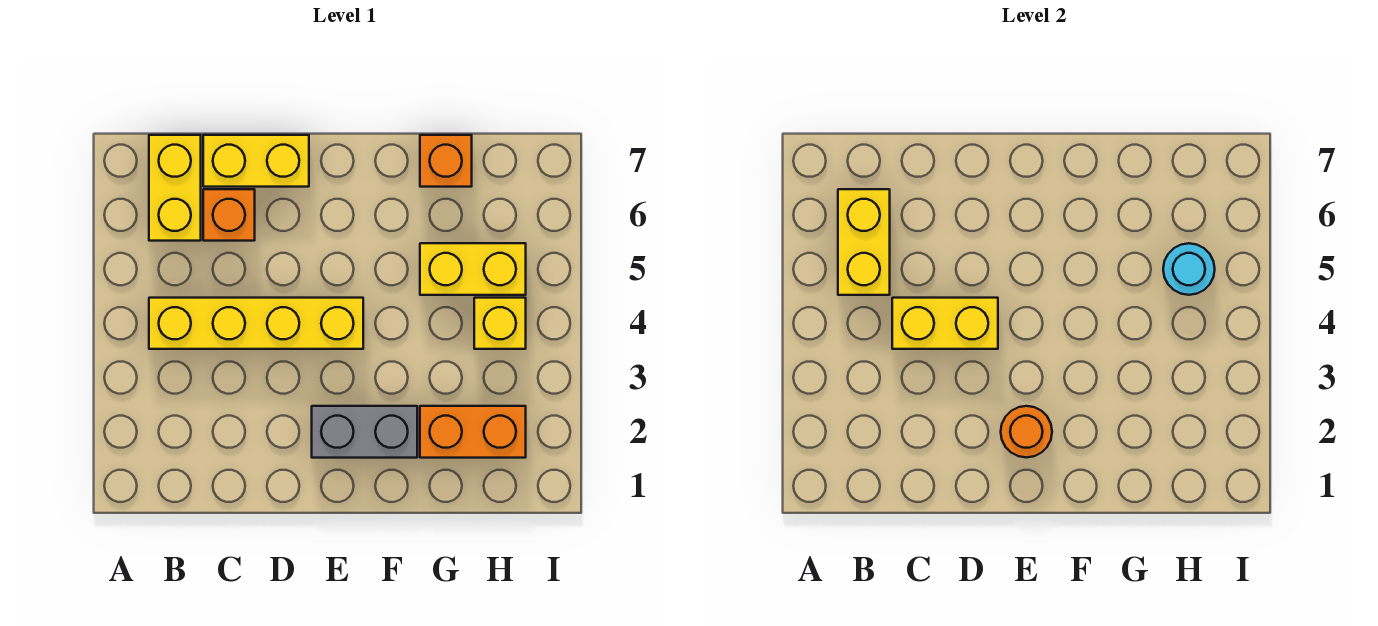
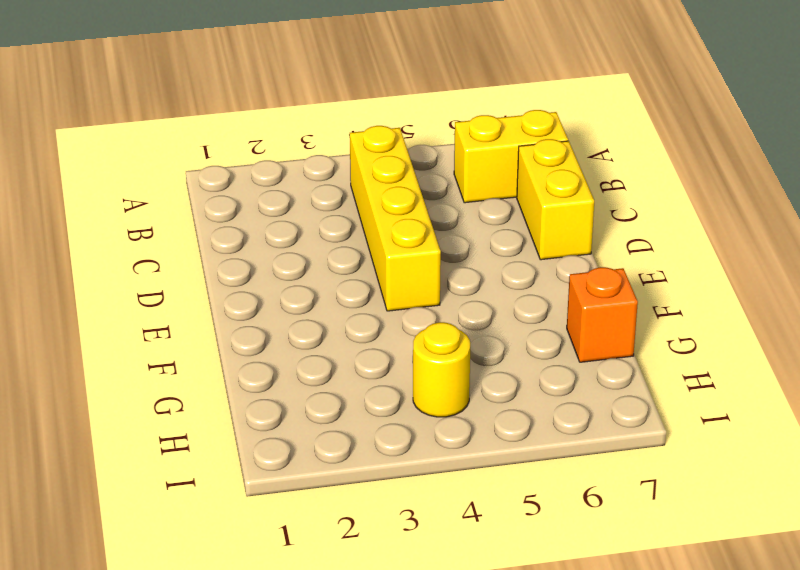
yellow 1x1 round brick [413,322,470,417] -> yellow 1x1 brick [474,298,526,349]
none -> orange 1x1 brick [203,189,255,241]
none -> grey 1x2 brick [312,406,417,458]
none -> orange 1x2 brick [420,406,526,458]

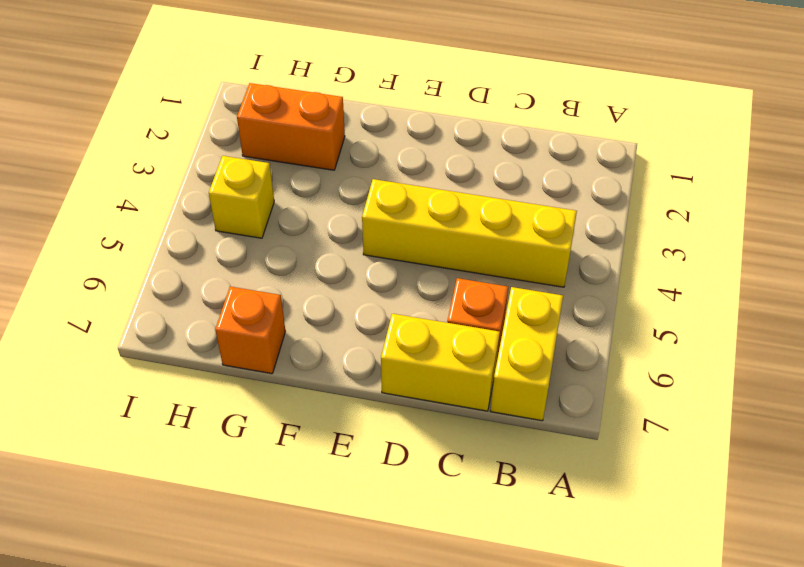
none -> grey 1x2 brick [312,406,417,458]
none -> yellow 1x2 brick [420,243,526,295]
none -> yellow 1x2 brick [838,189,890,295]

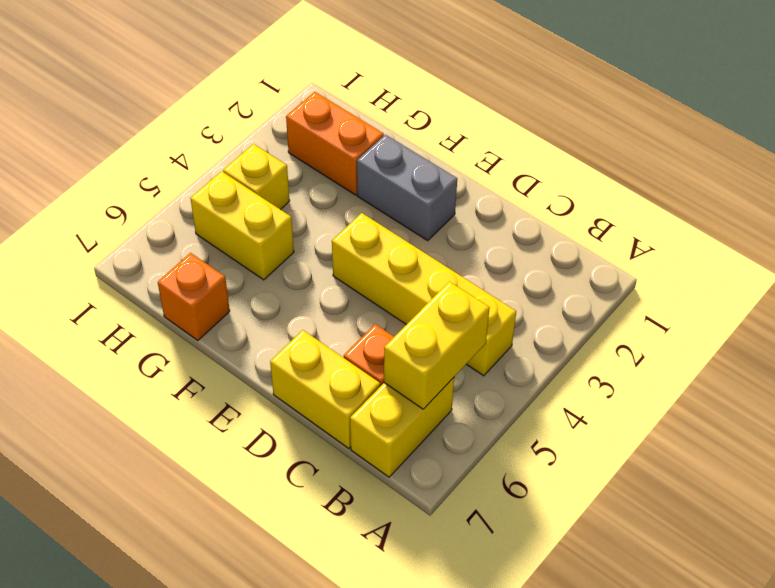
none -> yellow 1x2 brick [892,298,998,349]
none -> orange 1x1 round brick [1001,406,1052,458]
none -> cyan 1x1 round brick [1163,243,1215,295]

